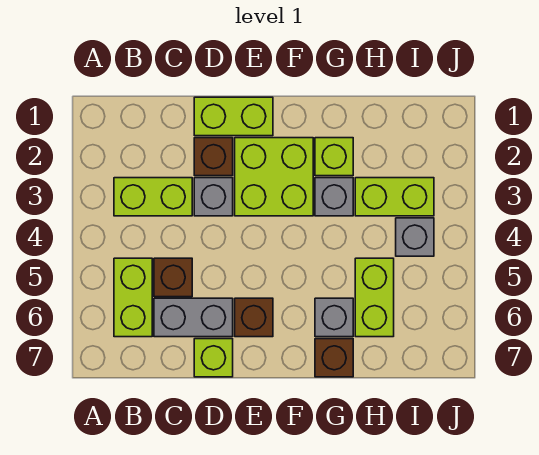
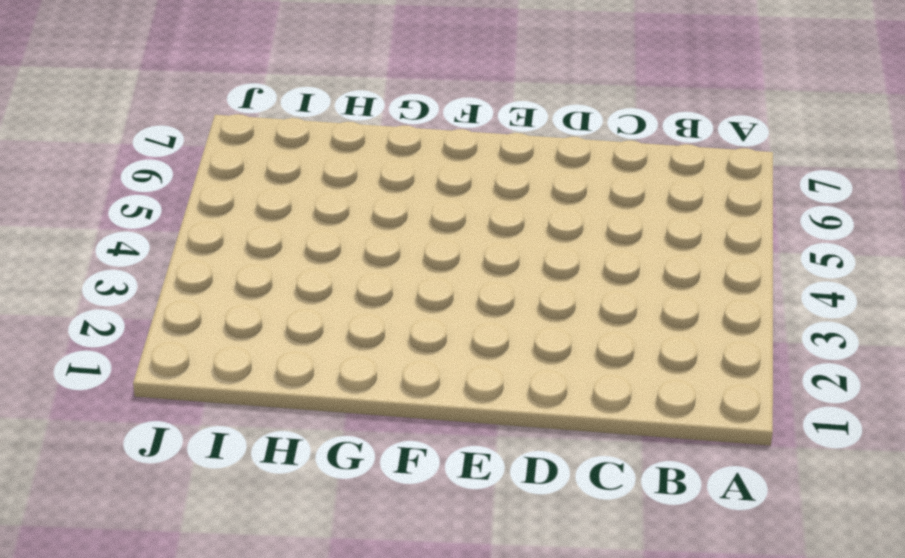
none -> lime 1x2 brick [114,178,192,216]
none -> lime 1x2 brick [114,258,152,337]
none -> brown 1x1 brick [154,258,192,297]

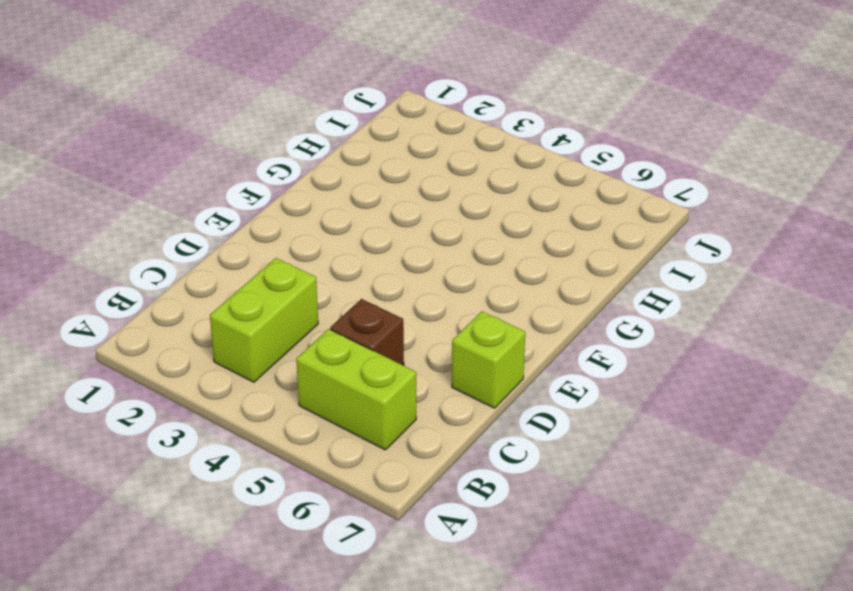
none -> grey 1x2 brick [154,298,233,337]
none -> lime 1x2 brick [194,97,273,136]
none -> brown 1x1 brick [194,138,233,176]

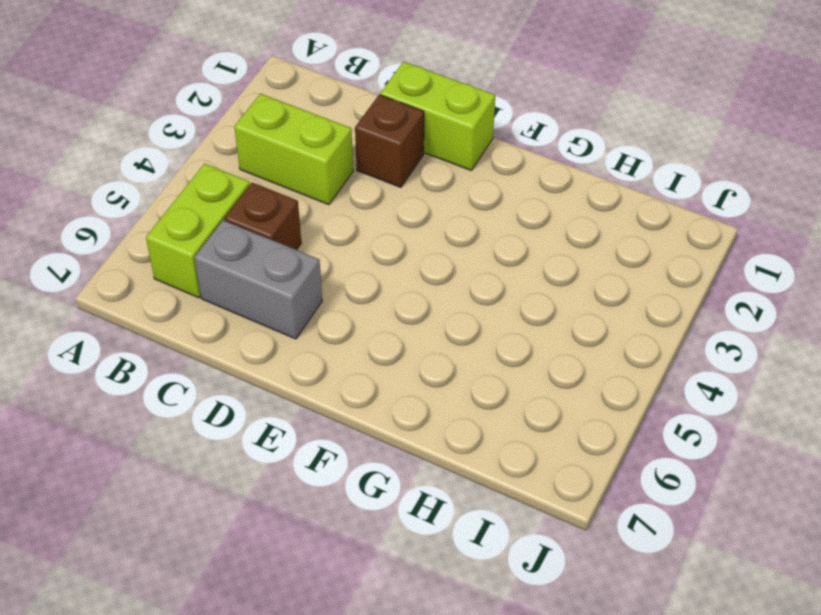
none -> grey 1x1 brick [194,178,233,216]
none -> lime 1x1 brick [194,339,233,377]
none -> lime 2x2 brick [235,138,313,216]

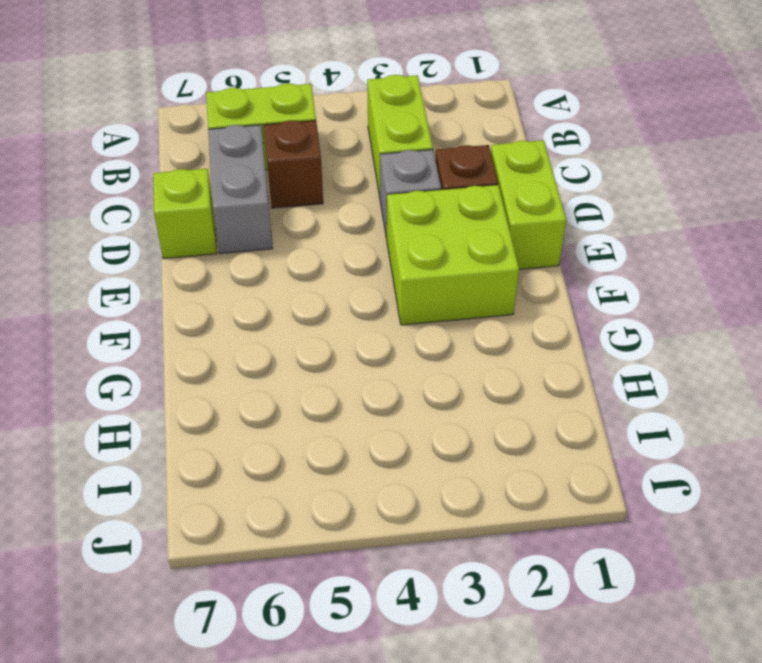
none -> brown 1x1 brick [235,298,273,337]
none -> lime 1x1 brick [315,138,353,176]
none -> grey 1x1 brick [315,178,353,216]

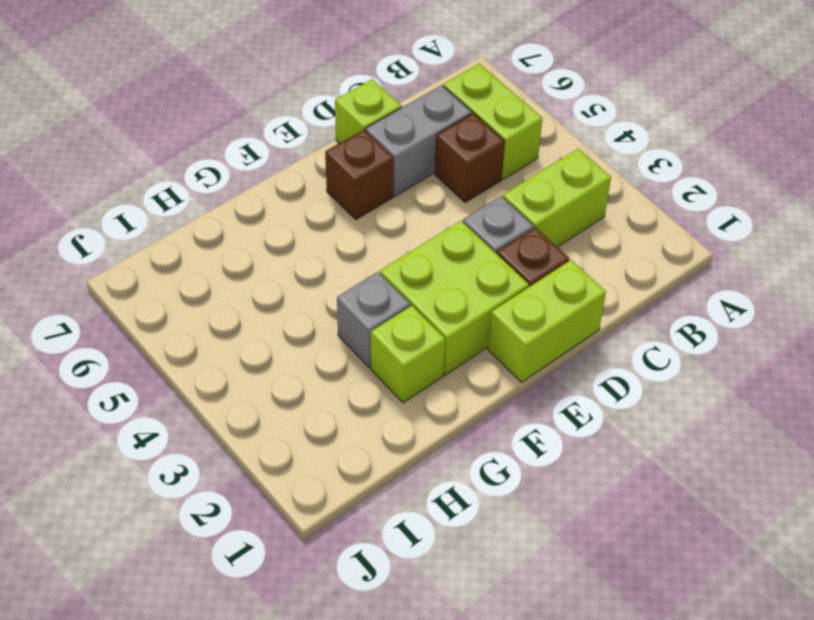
none -> grey 1x1 brick [315,298,353,337]
none -> brown 1x1 brick [315,339,353,377]
none -> lime 1x2 brick [355,178,434,216]

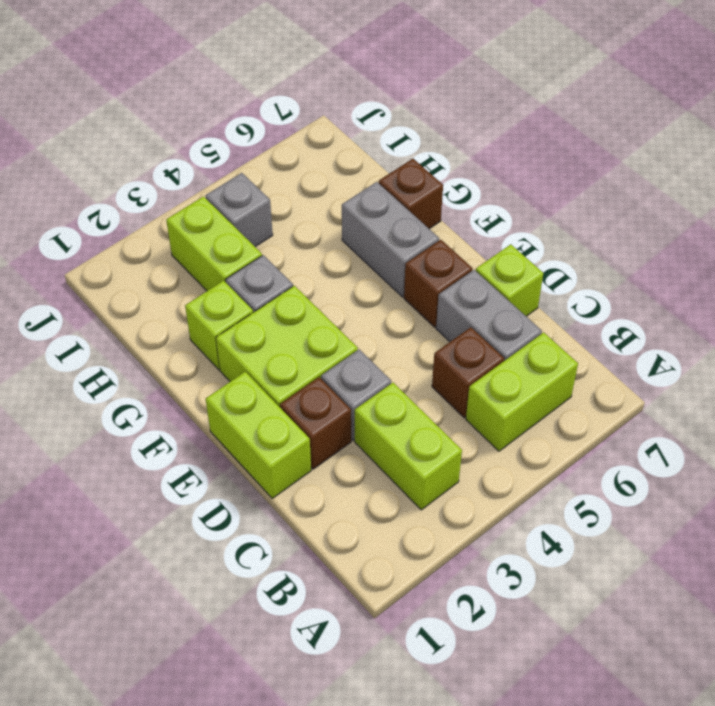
grey 1x2 brick [342,182,439,297] -> grey 1x1 brick [315,298,353,337]
none -> lime 1x2 brick [355,258,394,337]

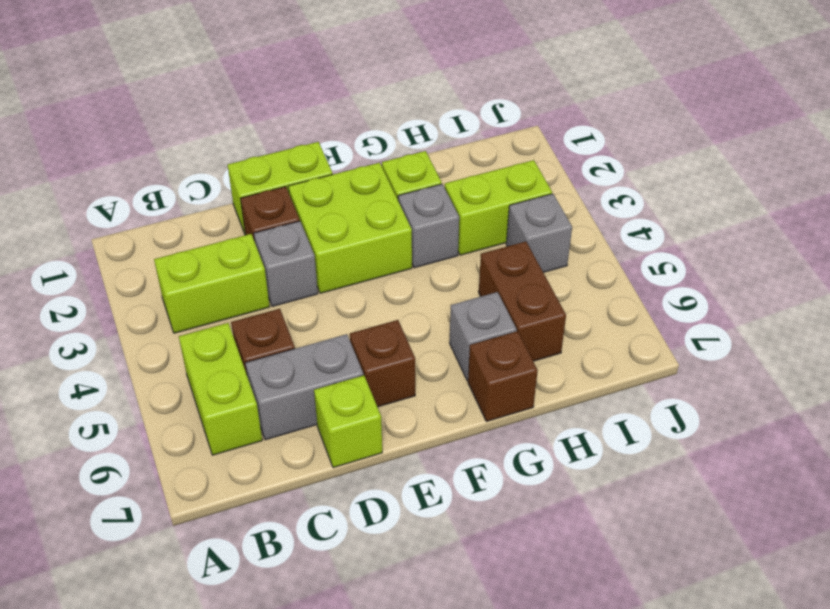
brown 1x2 brick [479,241,566,361] -> lime 1x2 brick [355,258,394,337]

